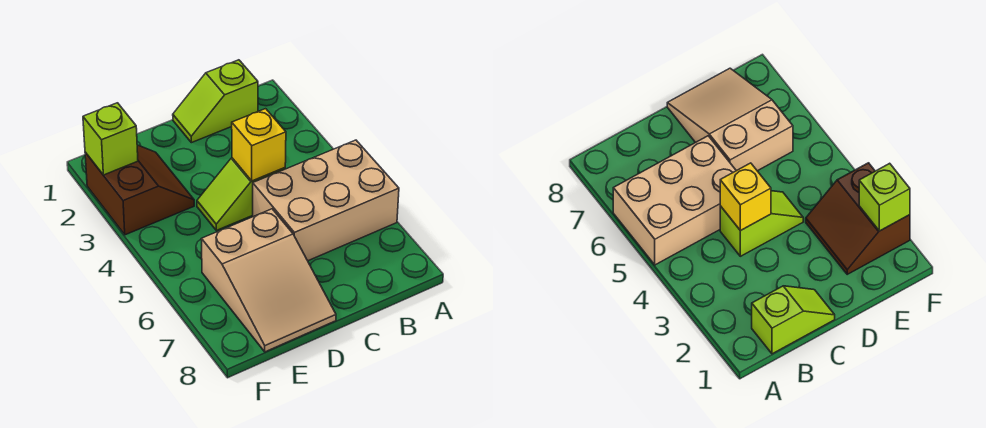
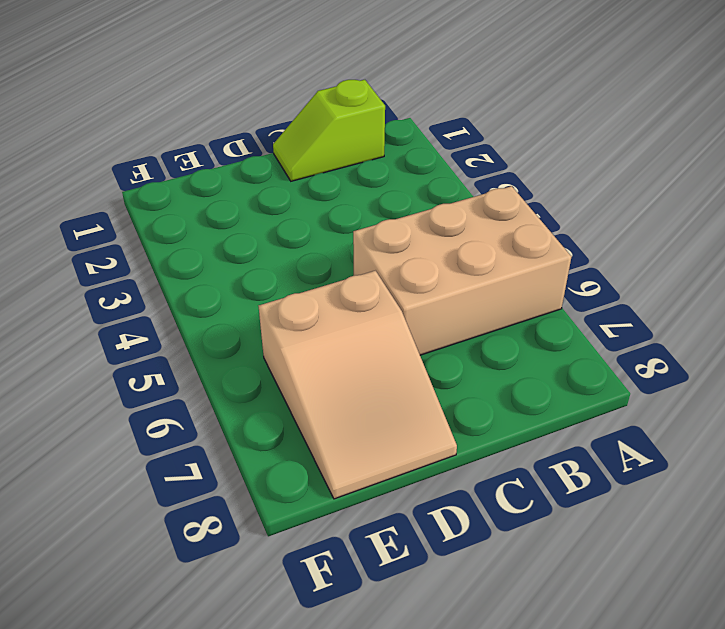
none -> lime 1x2 slope [197,158,285,230]
none -> brown 2x2 slope [85,145,194,235]

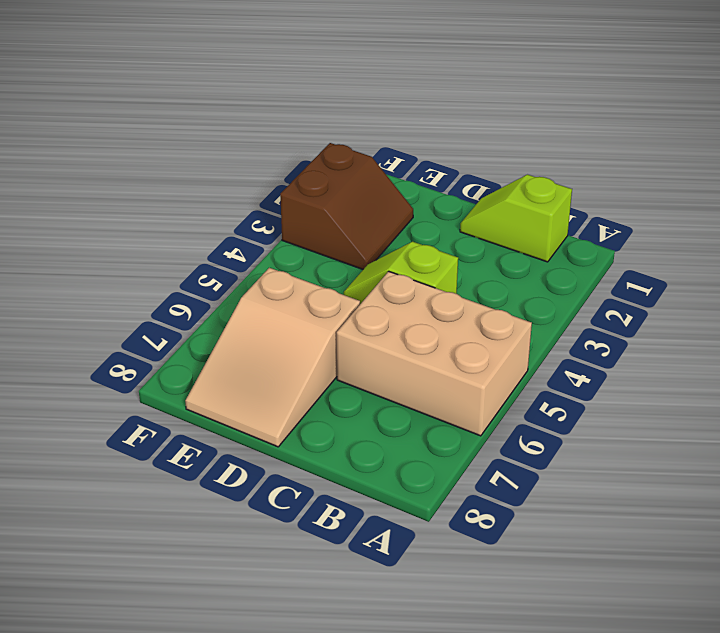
none -> yellow 1x1 brick [232,109,286,181]
none -> lime 1x1 brick [83,103,138,175]

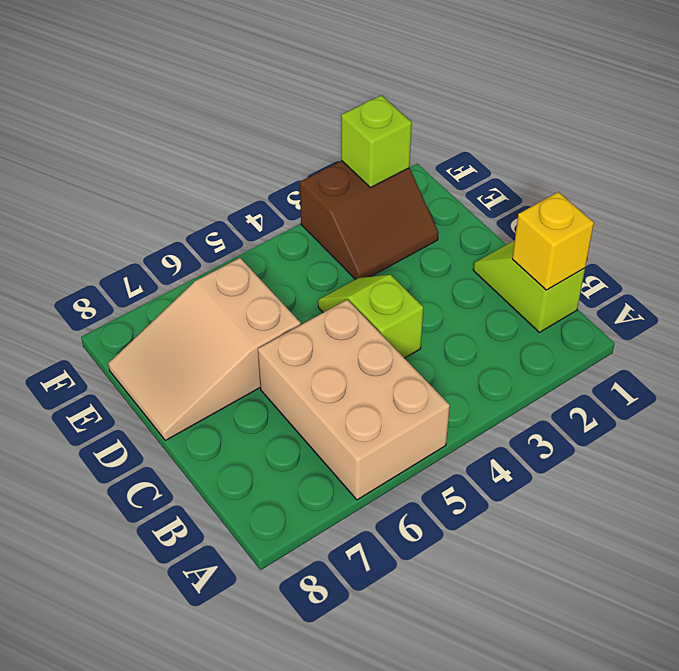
yellow 1x1 brick [512,192,594,290] -> yellow 1x1 brick moved to [232,109,286,181]

